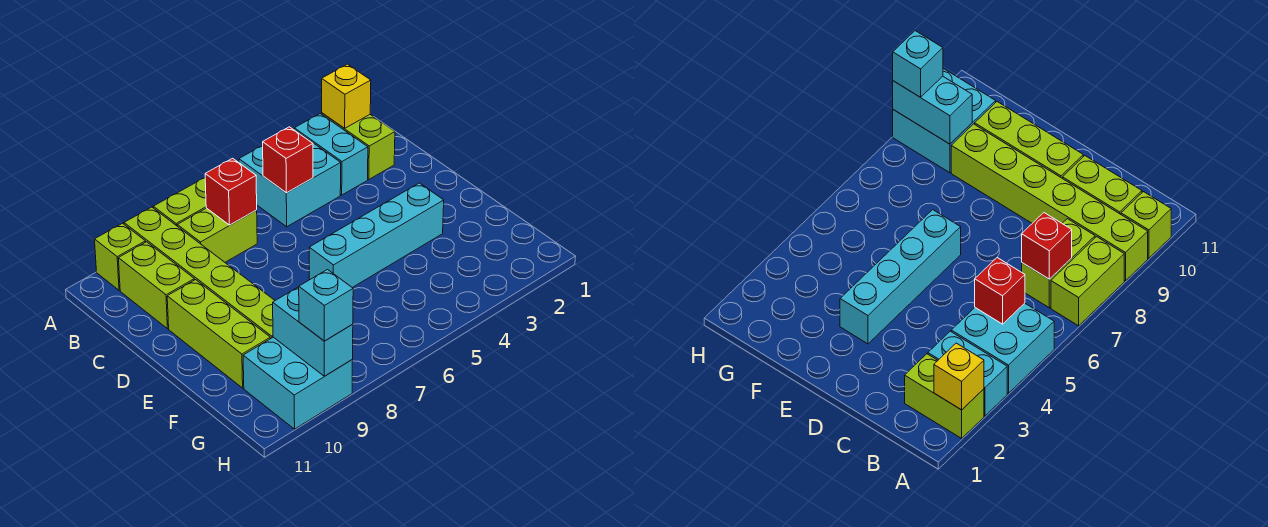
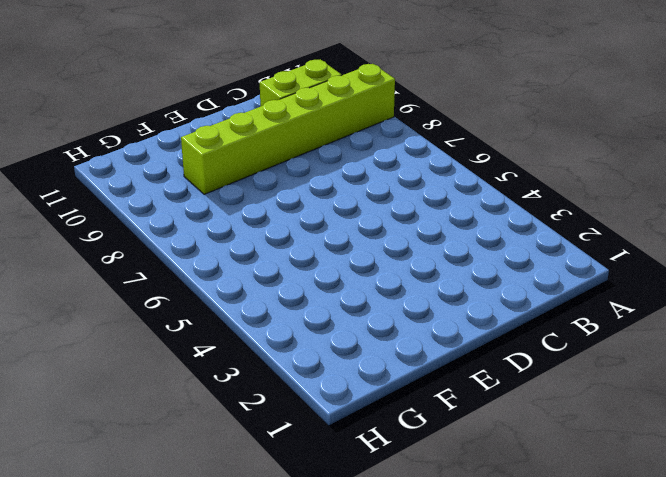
none -> lime 1x2 brick [322,113,395,179]
none -> cyan 1x2 brick [294,114,368,195]
none -> cyan 2x2 brick [239,129,341,227]

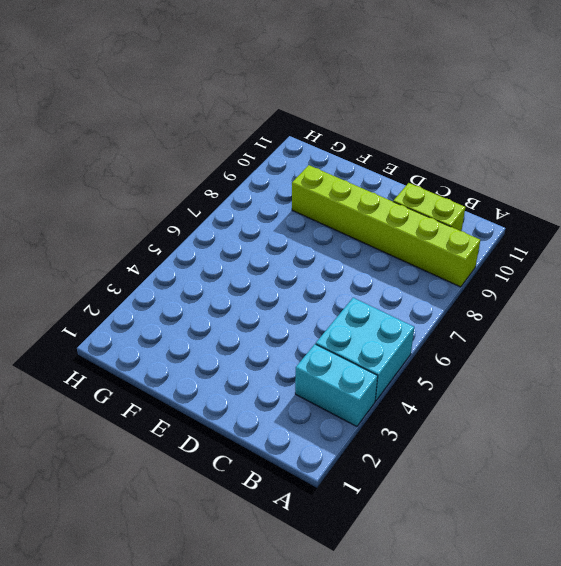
none -> lime 1x2 brick [322,113,395,179]
none -> lime 1x2 brick [153,178,206,226]
none -> lime 1x1 brick [95,223,146,290]

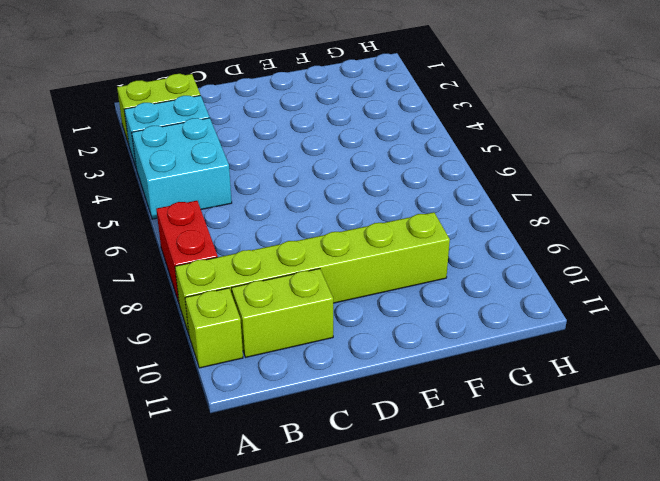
red 1x2 brick [156,201,218,302] -> lime 1x2 brick [153,178,206,226]
none -> lime 1x2 brick [177,208,257,262]
none -> lime 1x3 brick [167,280,270,388]
none -> cyan 1x4 brick [309,183,444,288]

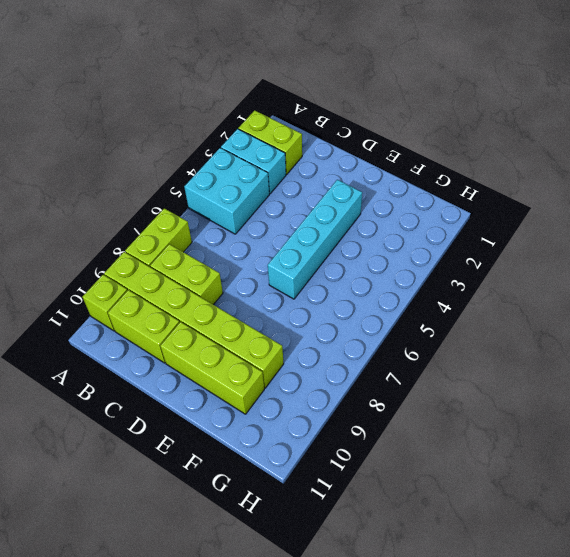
lime 1x2 brick [150,244,223,305] -> lime 1x2 brick turned to [177,208,257,262]
none -> cyan 2x2 brick [243,337,353,429]
none -> yellow 1x1 brick [322,64,371,128]
none -> red 1x1 brick [263,127,313,193]

